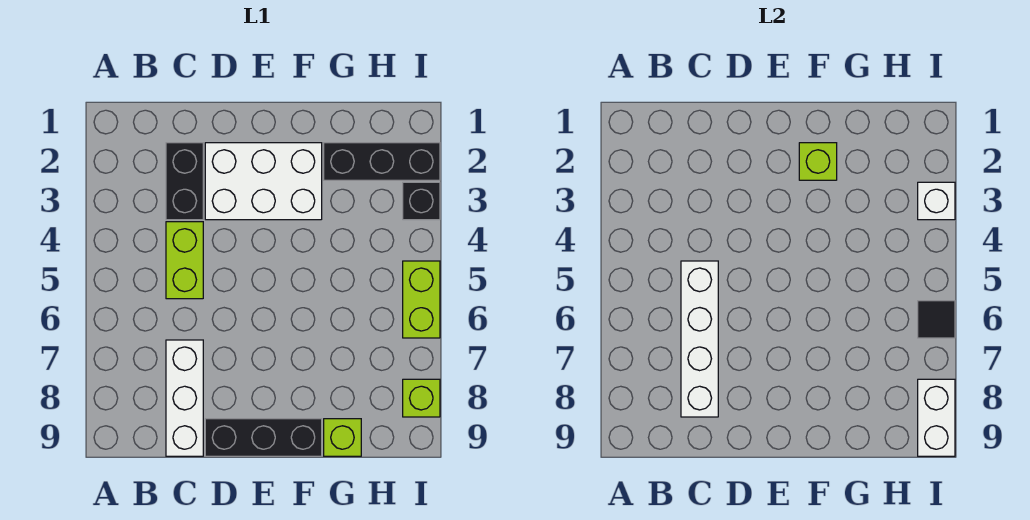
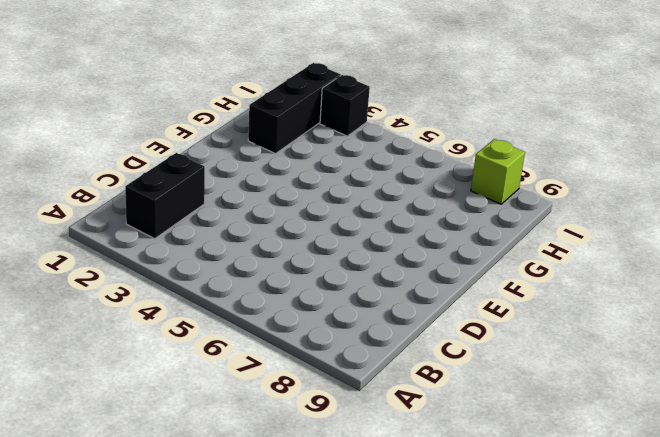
black 1x2 brick [125,153,205,239] -> black 1x2 brick turned to [166,143,203,220]
none -> lime 1x2 brick [166,222,203,299]
none -> white 1x3 brick [166,340,203,456]
none -> white 2x3 brick [205,143,322,220]

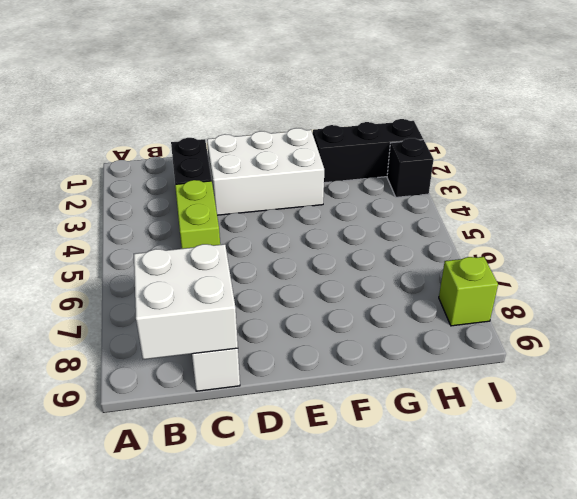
white 2x2 brick [134,244,238,359] -> white 1x4 brick [681,261,718,417]
none -> black 1x3 brick [205,419,322,456]
none -> lime 1x1 brick [324,419,361,456]
none -> lime 1x2 brick [403,261,440,338]

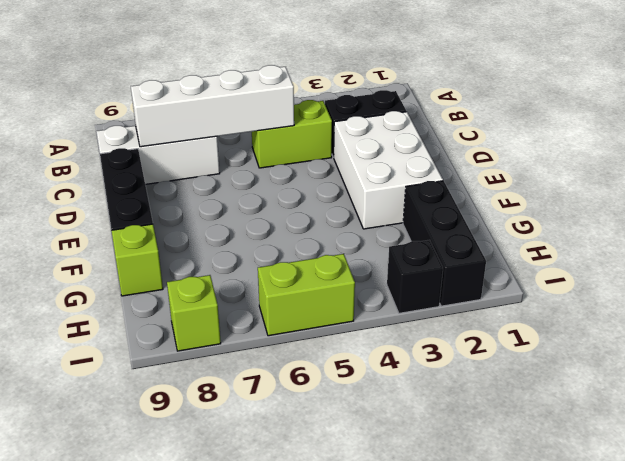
none -> lime 1x1 brick [799,143,837,180]
none -> white 1x1 brick [918,182,955,220]
none -> black 1x1 tile [918,301,955,338]

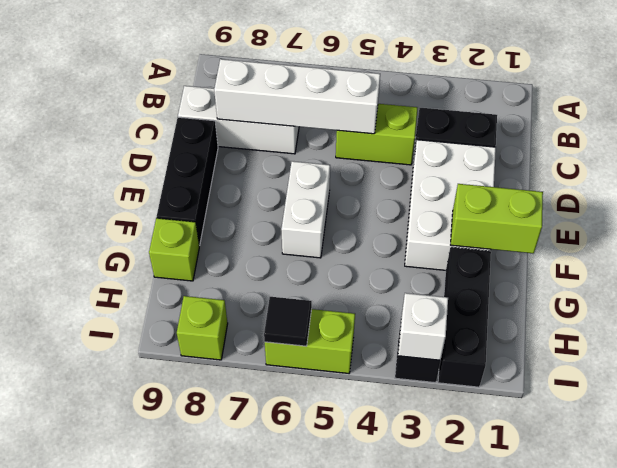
white 1x2 brick [281,161,330,258] -> white 1x2 brick turned to [918,379,955,456]
lime 1x2 brick [451,184,543,253] -> lime 1x1 brick [799,143,837,180]

